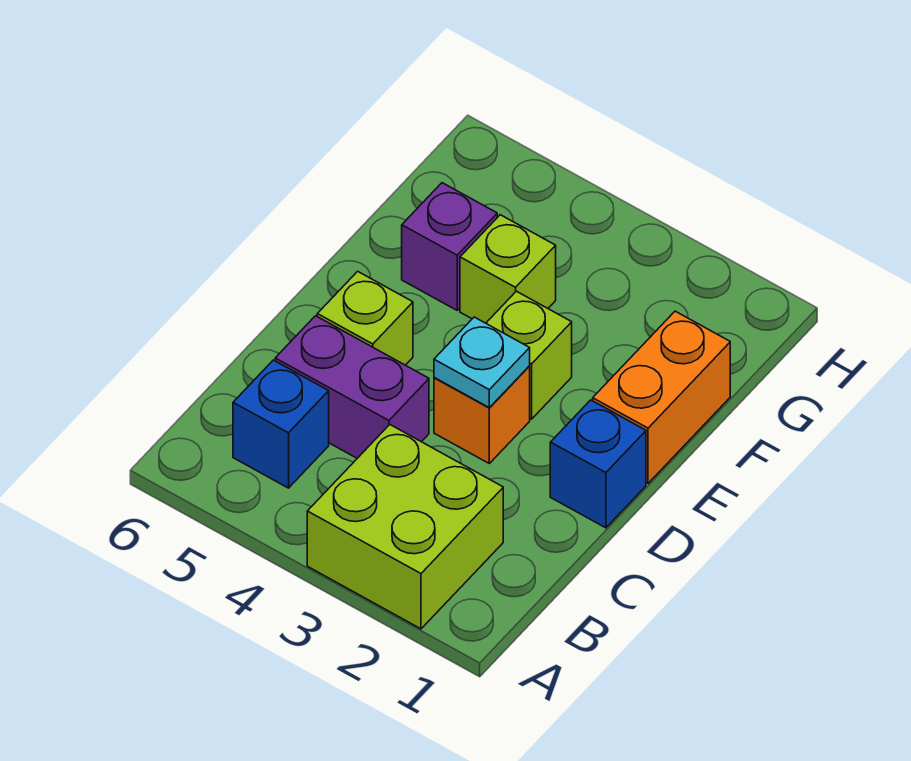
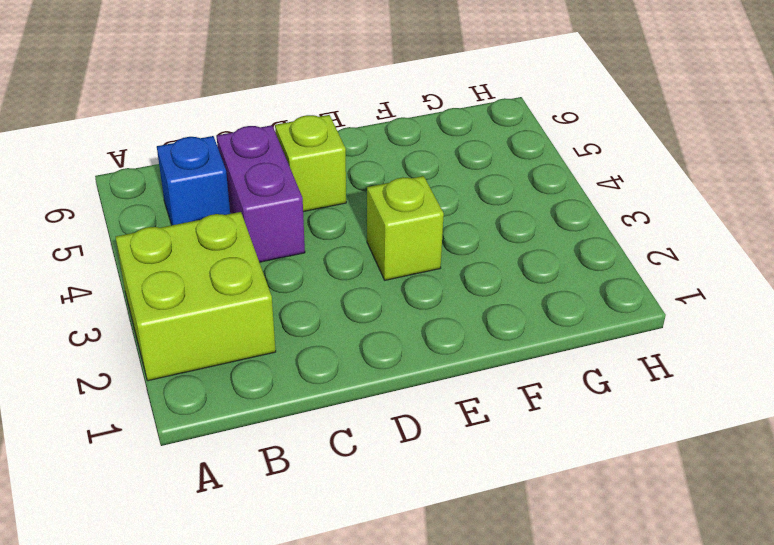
none -> blue 1x1 brick [550,400,646,528]
none -> orange 1x1 brick [434,366,530,463]

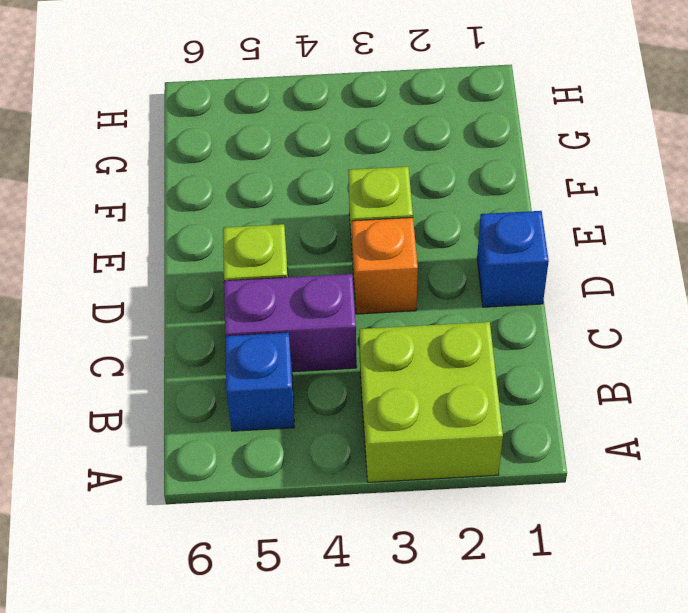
none -> orange 1x2 brick [593,311,730,483]
none -> lime 1x1 brick [460,215,556,323]

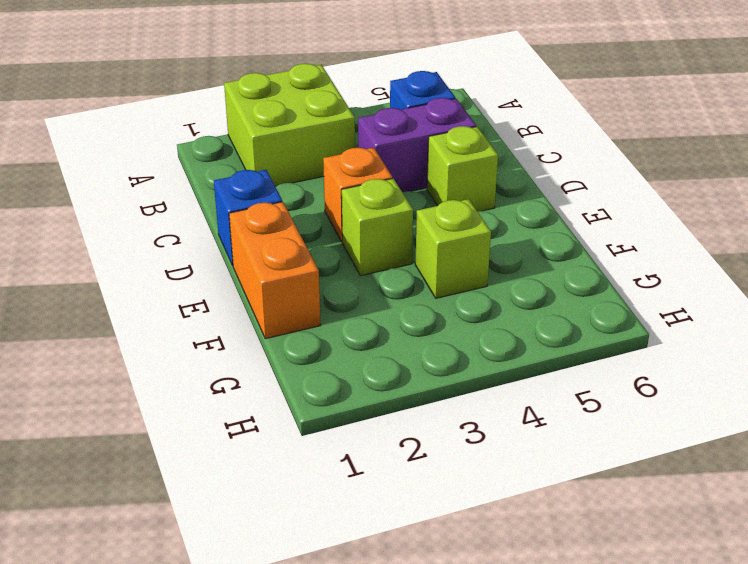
none -> purple 1x1 brick [402,183,497,310]
none -> cyan 1x1 plate [434,317,530,407]

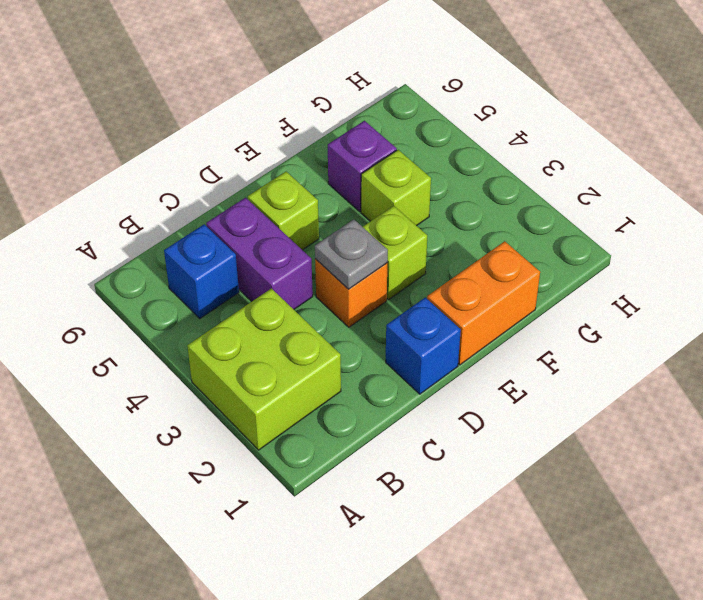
grey 1x1 plate [315,219,388,289] -> cyan 1x1 plate [434,317,530,407]

